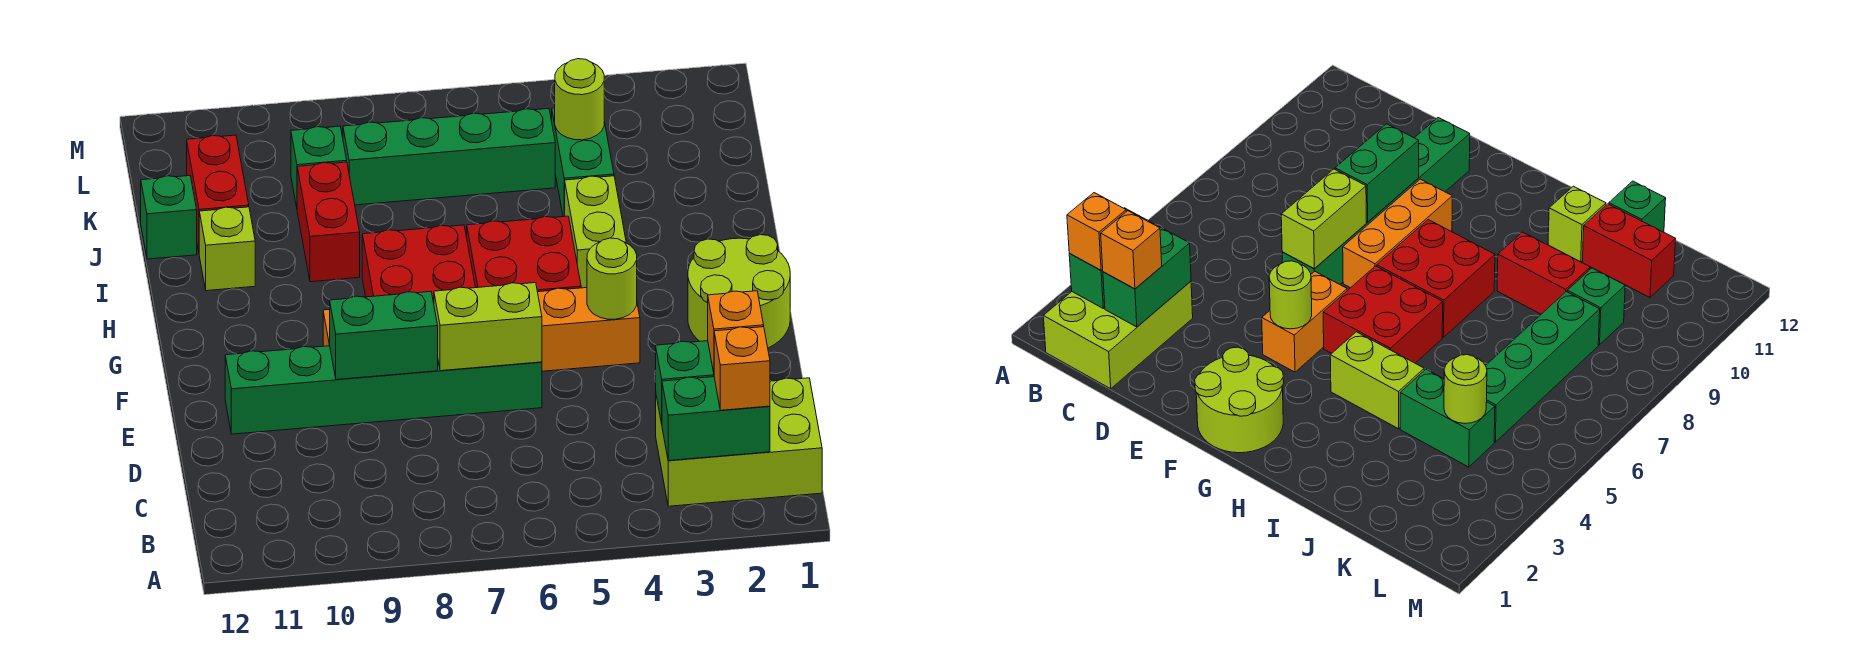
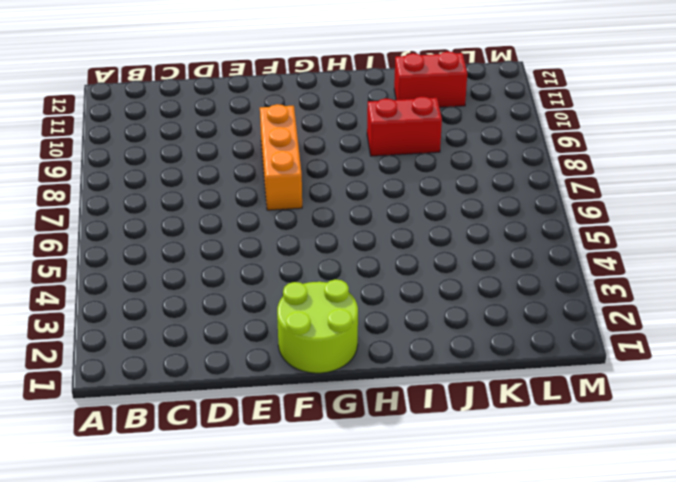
none -> lime 2x3 brick [656,378,822,506]
none -> green 1x6 brick [225,346,542,434]
none -> orange 1x2 brick [538,288,640,371]

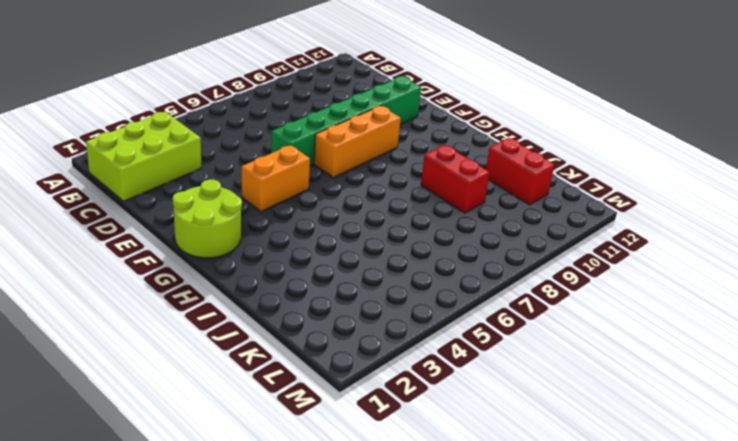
none -> red 2x2 brick [467,216,581,292]
none -> red 2x2 brick [362,225,475,301]
none -> lime 1x2 brick [565,176,626,288]

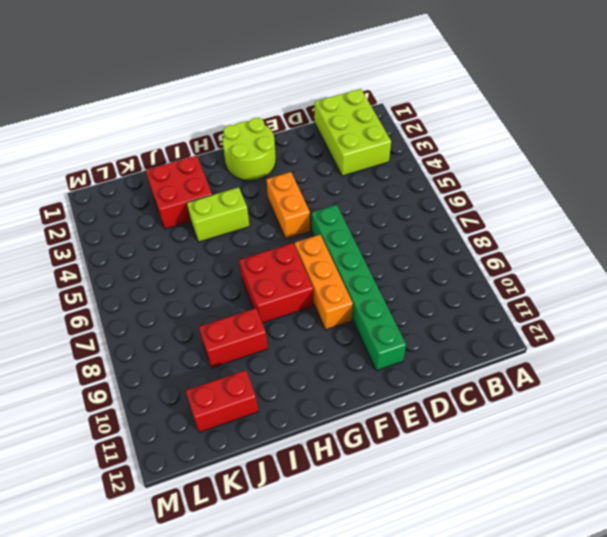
red 2x2 brick [146,156,212,229] -> red 2x2 brick moved to [467,216,581,292]
none -> lime 1x1 brick [199,207,255,291]
none -> green 1x2 brick [552,108,614,217]
none -> green 1x1 brick [141,176,197,259]

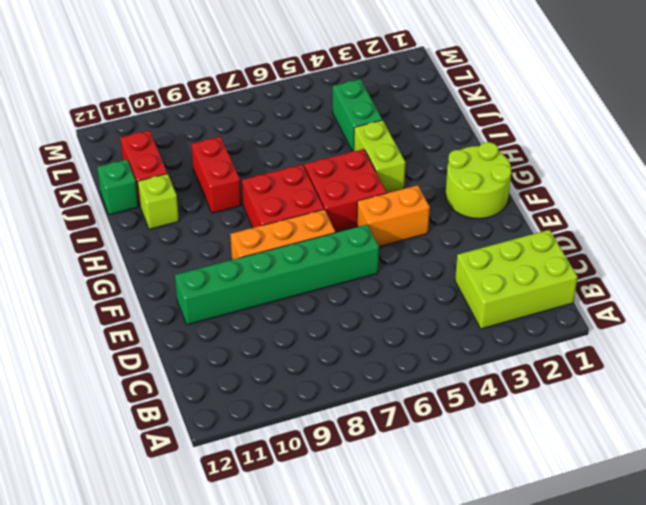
none -> green 1x4 brick [343,109,555,205]
none -> green 1x1 brick [291,126,347,207]
none -> green 1x2 brick [662,377,770,461]

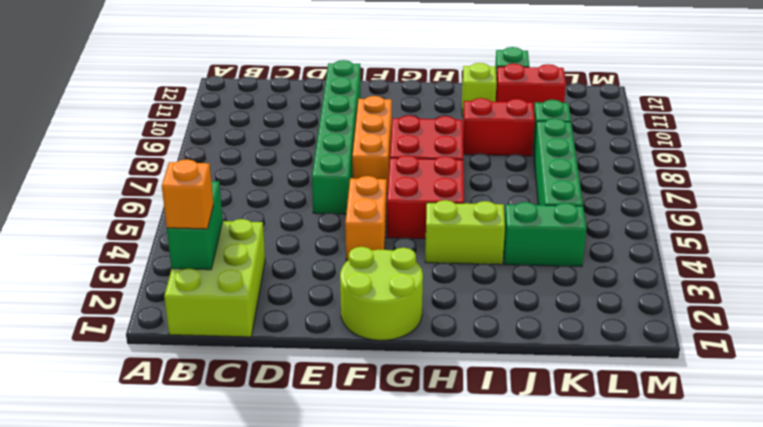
none -> green 1x2 brick [656,341,714,424]
none -> lime 1x2 brick [434,283,542,371]
none -> green 1x2 brick [330,292,438,380]

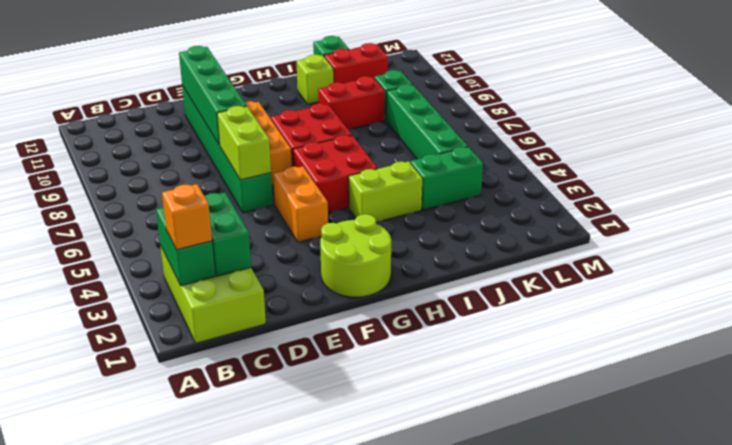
green 1x4 brick [179,46,247,145] -> green 1x2 brick [330,292,438,380]
none -> lime 1x1 round brick [587,238,637,319]
none -> lime 1x1 round brick [555,59,604,140]
none -> orange 1x1 brick [708,291,764,372]

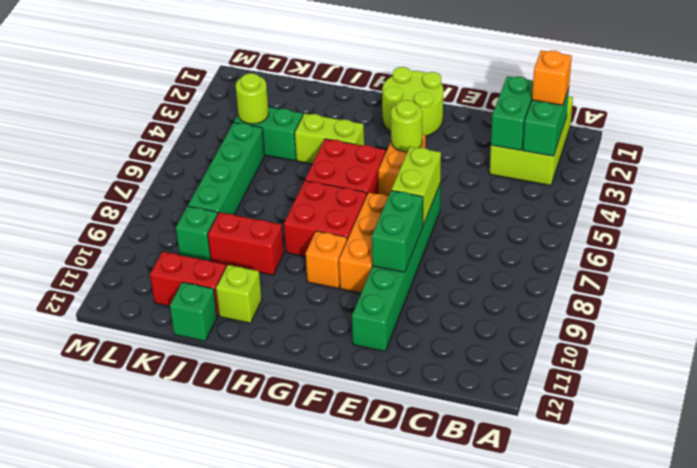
orange 1x1 brick [306,231,347,288] -> orange 1x1 brick moved to [708,291,764,372]

